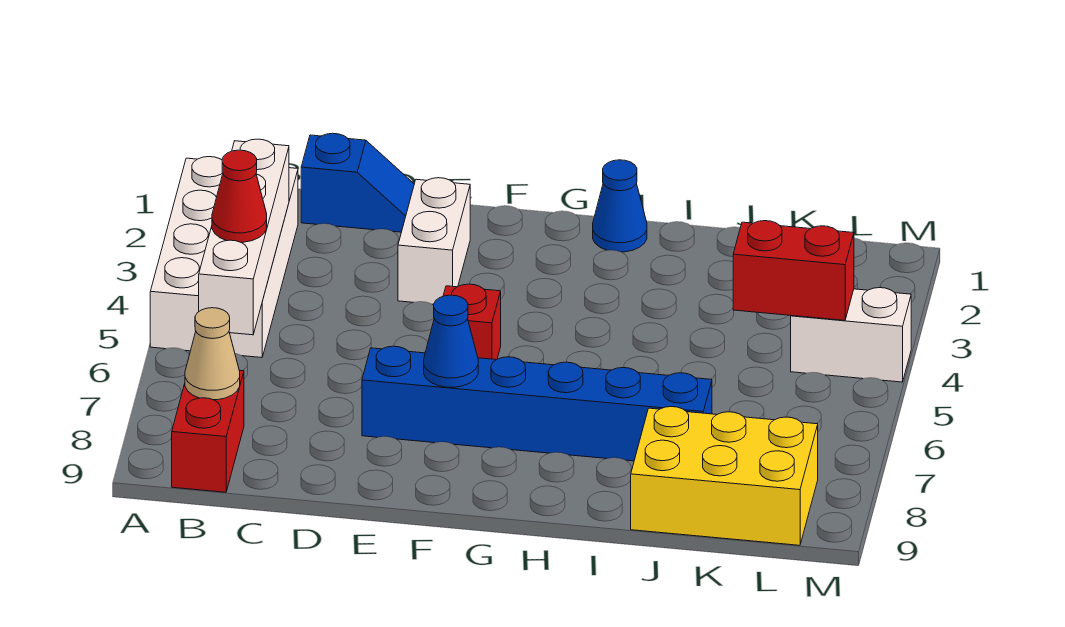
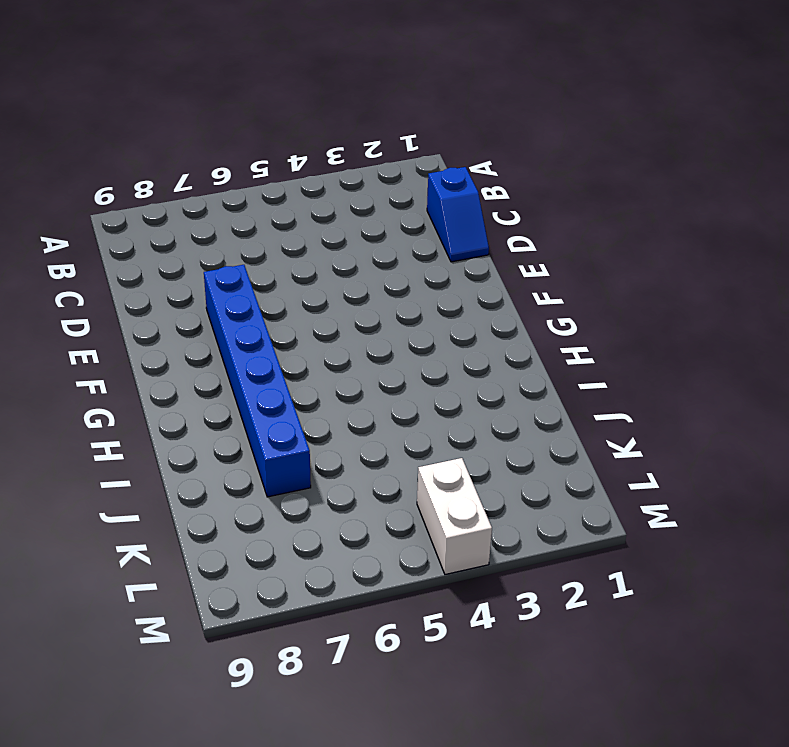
none -> white 2x4 brick [150,157,298,358]
none -> red 1x2 brick [172,370,244,492]
none -> white 1x2 brick [398,178,470,304]

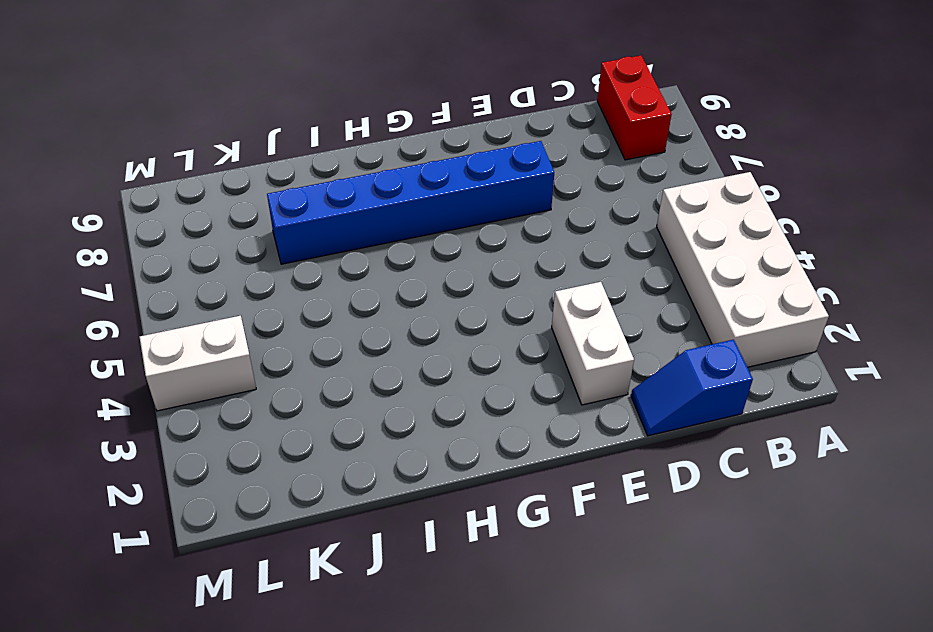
none -> red 1x1 brick [443,284,501,360]
none -> blue 1x1 cone [593,160,647,252]
none -> yellow 2x3 brick [631,407,818,545]

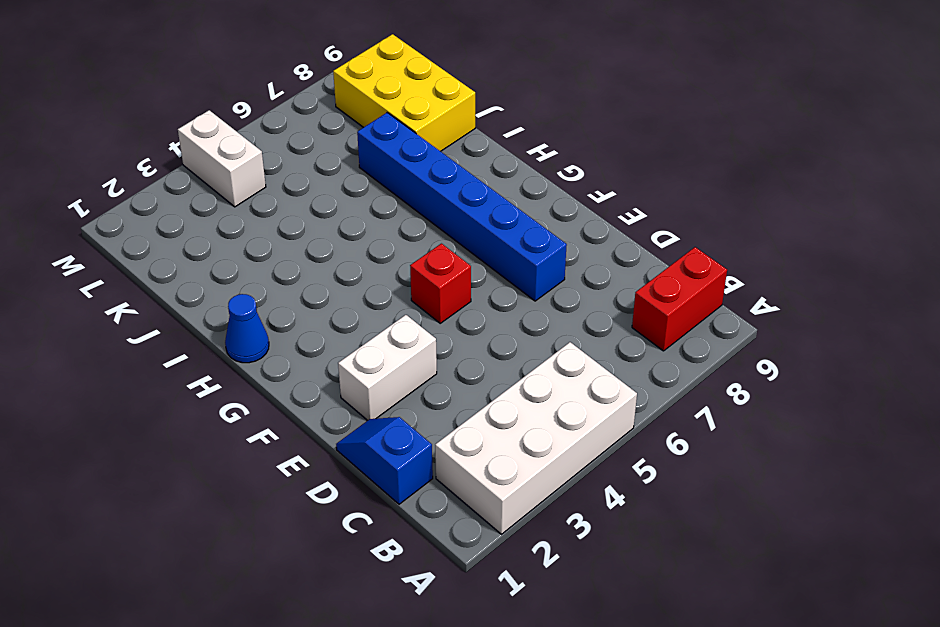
none -> white 1x4 brick [199,139,289,335]
none -> tan 1x1 cone [185,308,240,400]
none -> blue 1x1 cone [424,295,478,387]

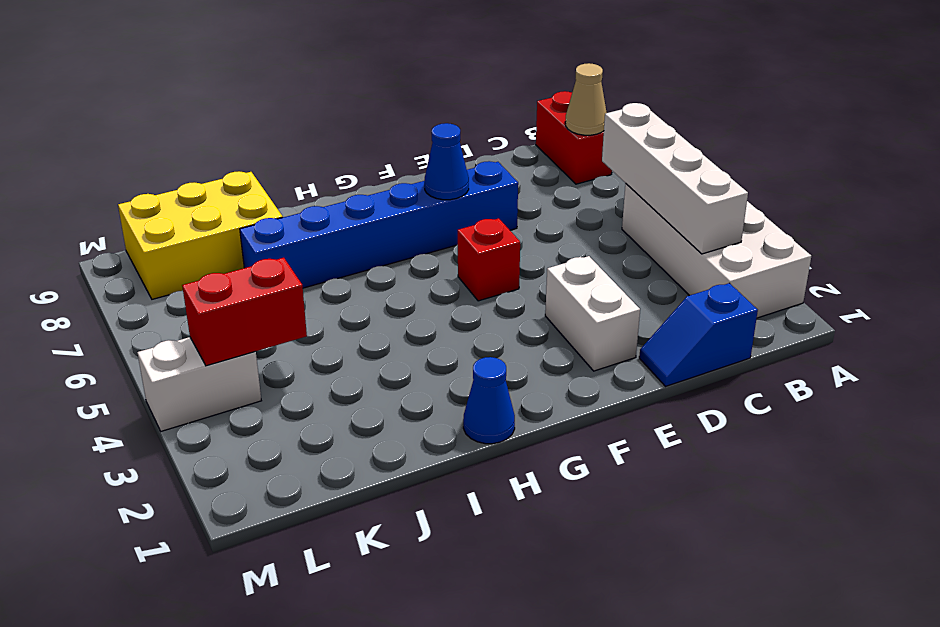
none -> red 1x1 cone [212,150,267,242]

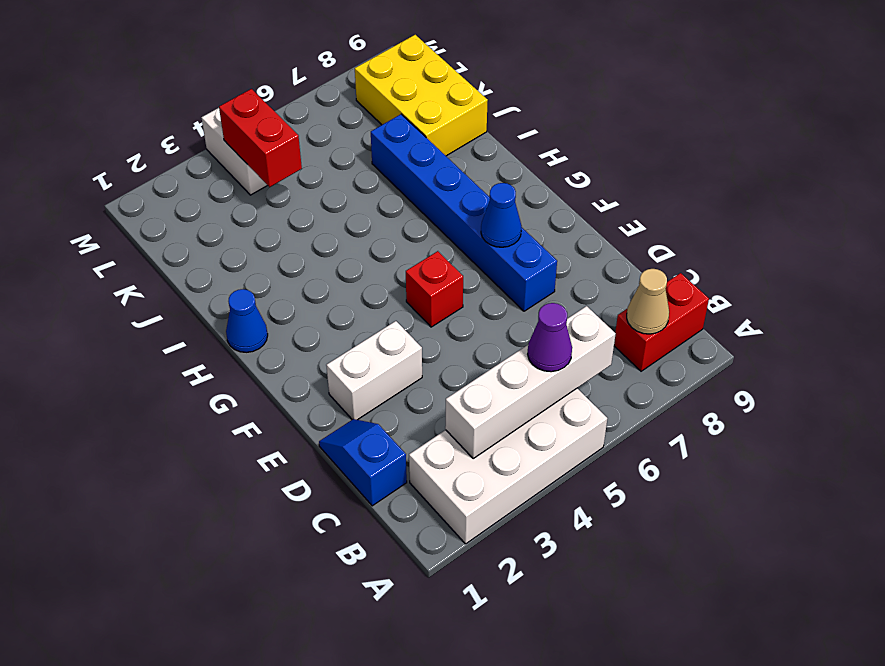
purple 1x1 cone [528,303,572,372] -> red 1x1 cone [212,150,267,242]

